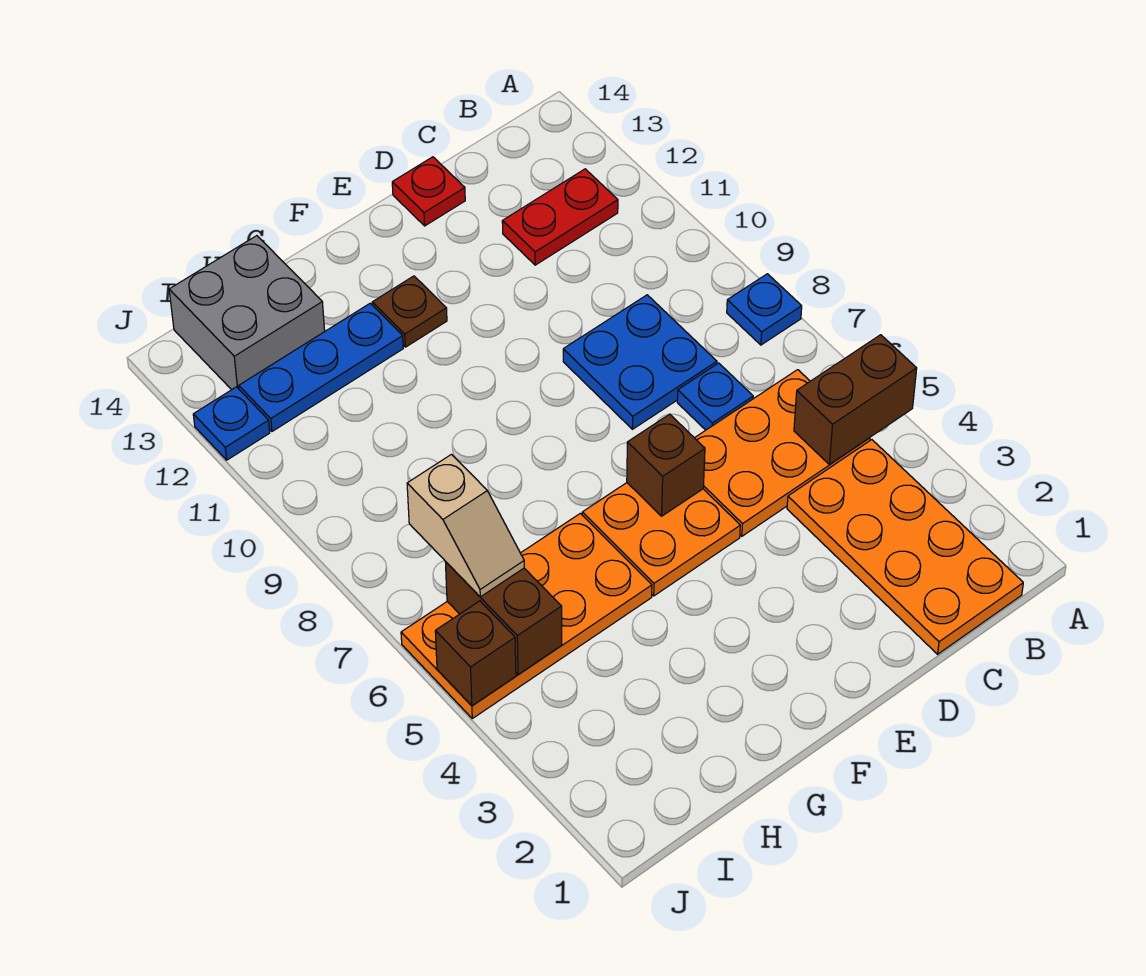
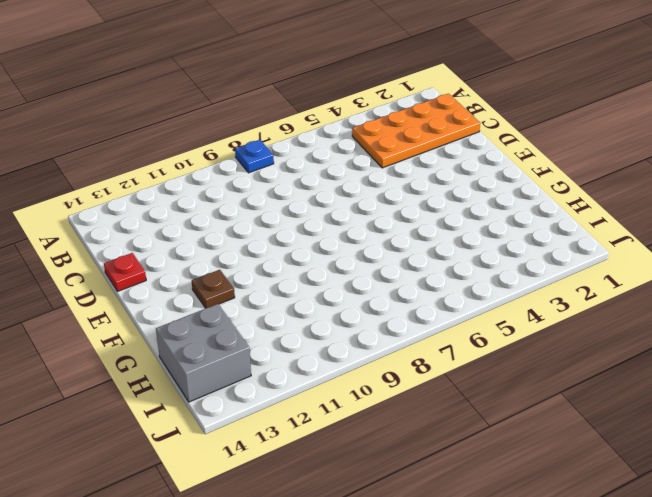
none -> orange 2x3 plate [695,370,870,536]
none -> red 1x2 plate [502,169,618,265]
none -> blue 1x1 plate [677,363,753,430]

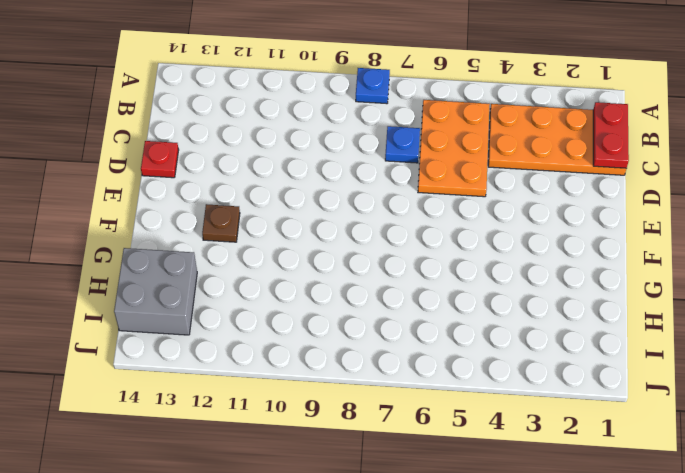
red 1x2 plate [593,102,629,168] -> red 1x2 plate moved to [502,169,618,265]
none -> blue 2x2 plate [563,295,717,429]
none -> orange 2x2 plate [582,483,740,596]
none -> orange 2x4 plate [401,513,652,718]

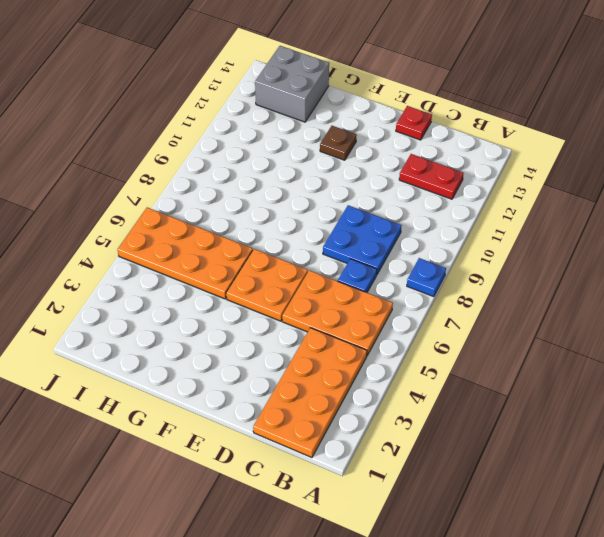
none -> blue 1x3 plate [239,303,403,431]
none -> blue 1x1 plate [193,387,270,460]
none -> brown 1x2 brick [794,335,917,464]

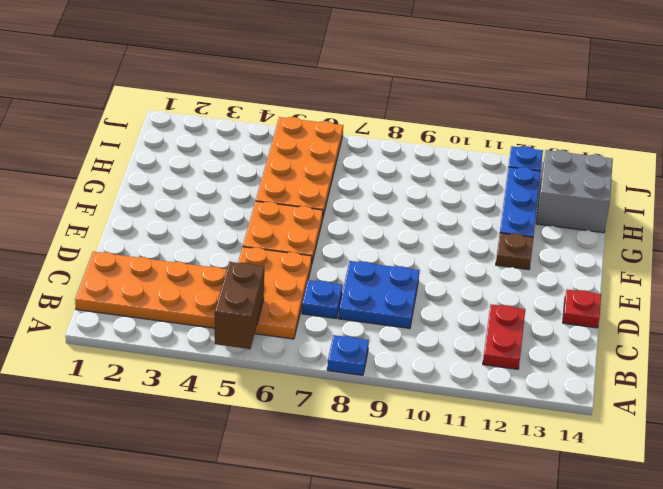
none -> brown 1x1 brick [627,414,705,516]
none -> brown 1x2 brick [445,562,562,675]
none -> brown 1x1 brick [435,601,516,706]

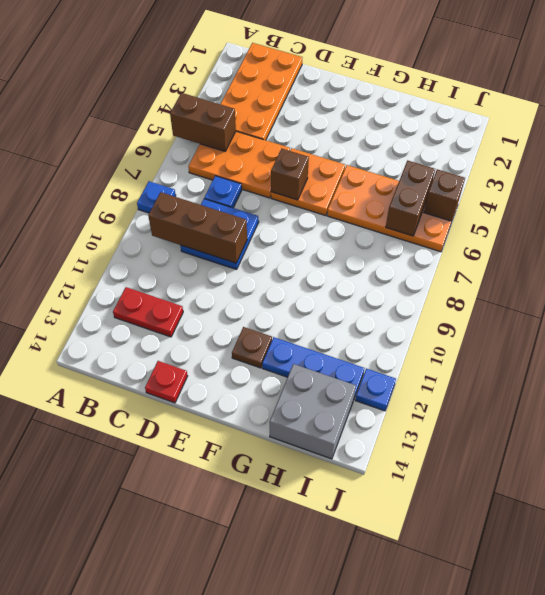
brown 1x3 brick [148,192,247,263] -> none
none -> tan 1x2 slope [407,454,524,597]

